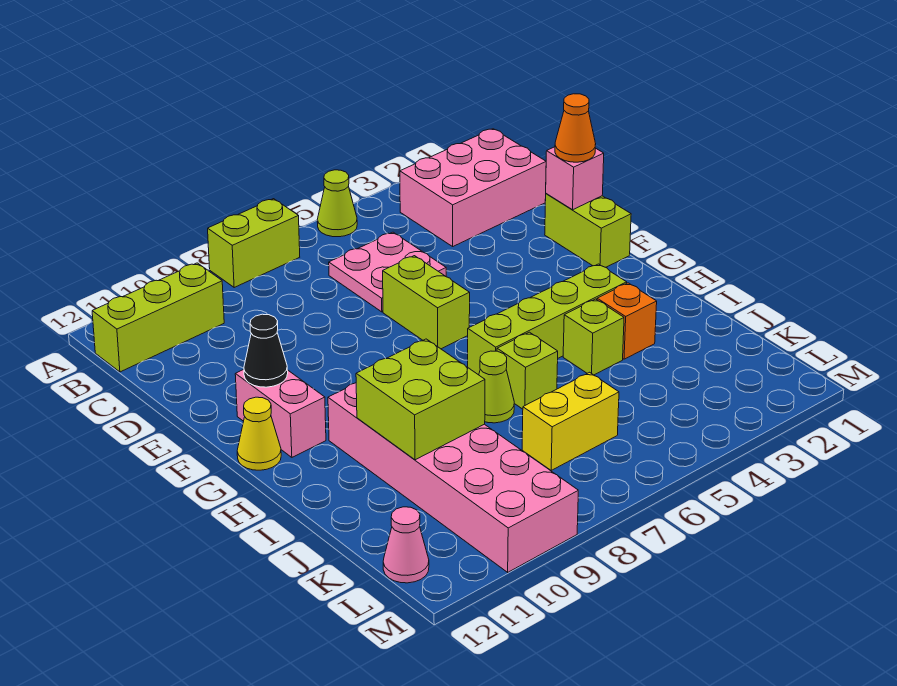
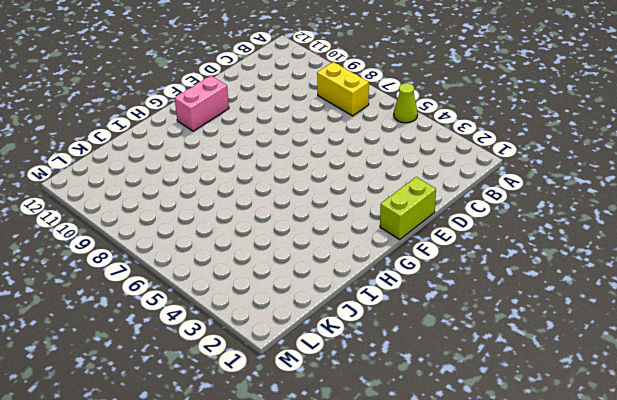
yellow 1x2 brick [317,62,369,116] -> yellow 1x2 brick moved to [522,372,619,470]
none -> lime 1x2 brick [208,199,300,287]
none -> pink 2x3 brick [400,129,546,246]
none -> lime 1x3 brick [92,263,224,372]

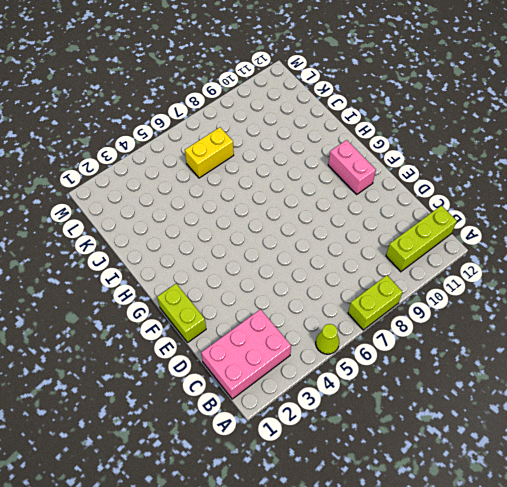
none -> pink 2x2 plate [329,232,446,312]
none -> lime 1x2 brick [383,256,470,349]
none -> yellow 1x1 cone [237,397,281,470]

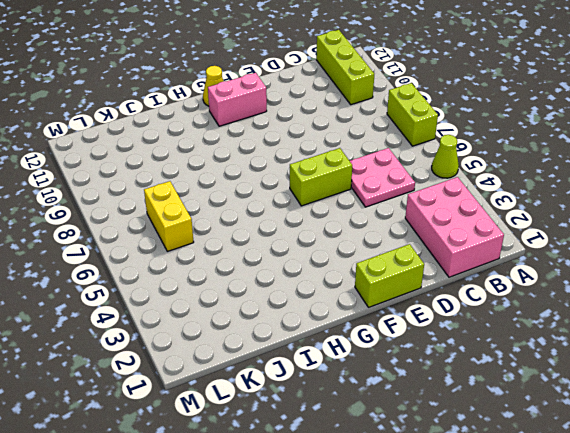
none -> lime 1x4 brick [468,264,627,375]
none -> pink 2x6 brick [328,383,578,572]
none -> orange 1x1 brick [597,283,657,359]

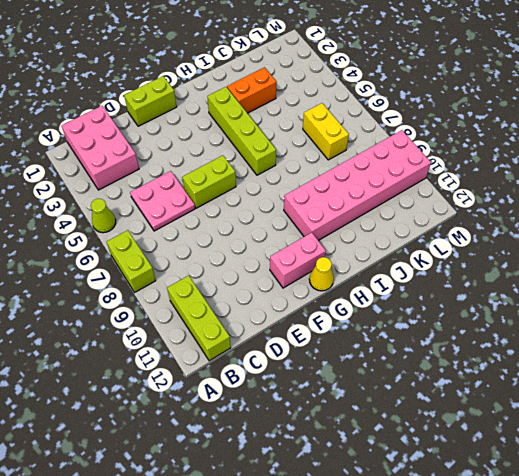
orange 1x2 brick [227,67,277,113] -> orange 1x1 brick [597,283,657,359]
none -> lime 1x1 brick [563,299,624,375]
none -> lime 1x1 brick [497,332,558,409]
none -> lime 1x1 cone [479,351,514,423]

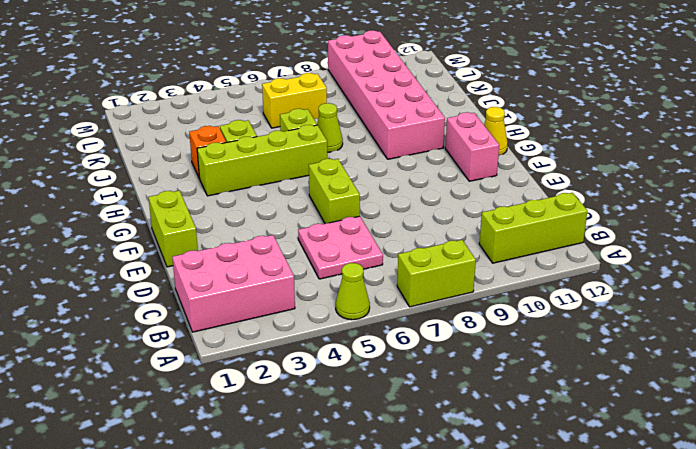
none -> pink 1x1 cone [383,507,429,583]
none -> pink 1x1 brick [546,147,604,210]
none -> black 1x1 cone [244,314,288,387]

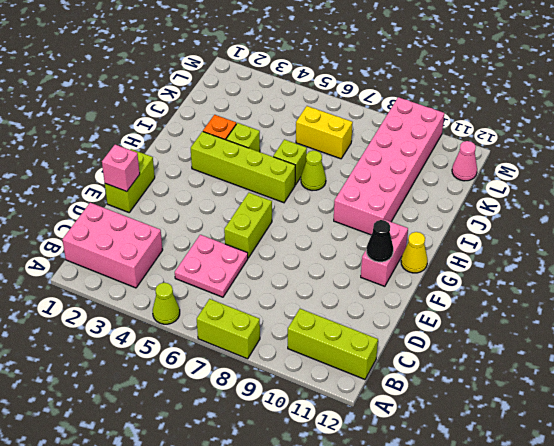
none -> lime 2x2 brick [356,339,485,460]
none -> orange 1x1 cone [555,94,596,162]

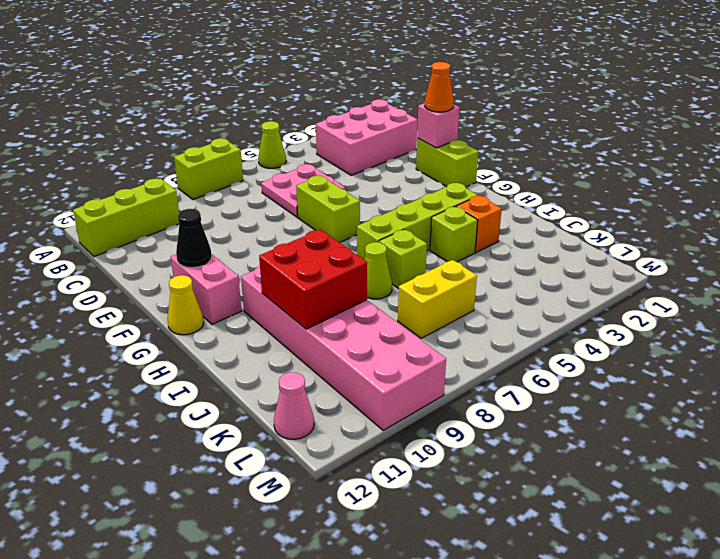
red 2x2 brick [259,230,367,329] -> lime 2x2 brick [356,339,485,460]

